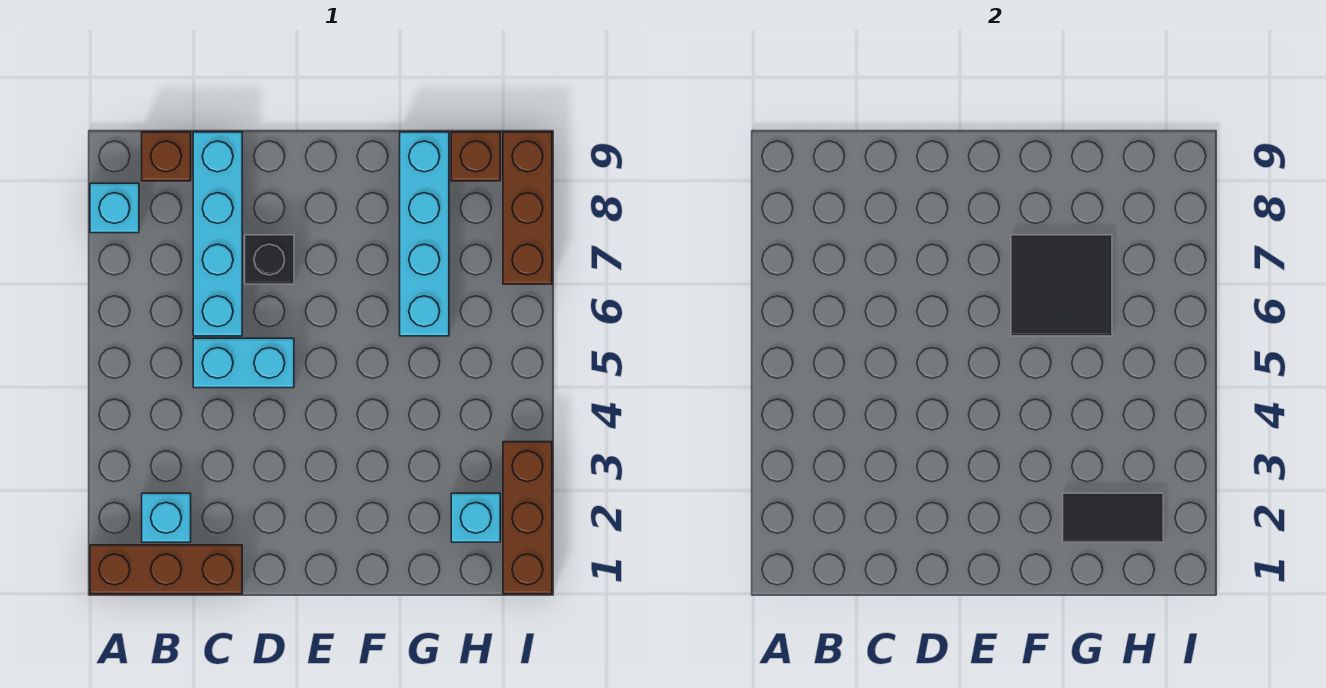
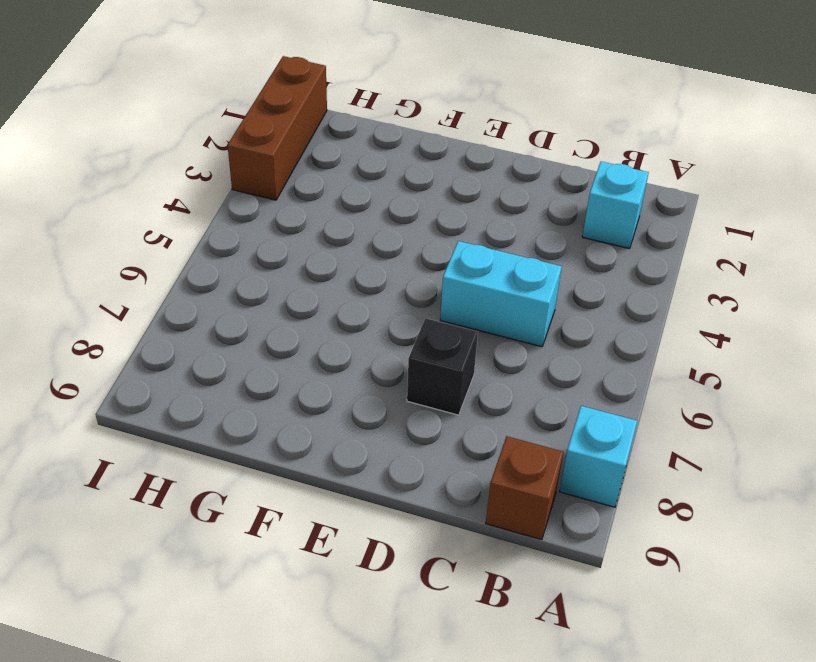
none -> brown 1x3 brick [90,545,242,594]
none -> cyan 1x4 brick [193,132,242,336]
none -> cyan 1x4 brick [400,132,449,336]

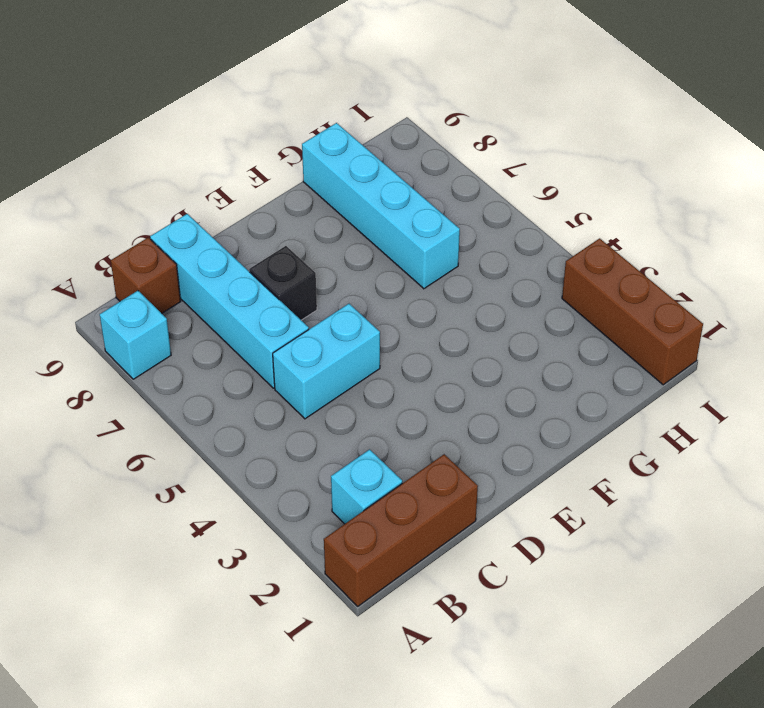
none -> cyan 1x1 brick [451,493,500,542]
none -> brown 1x1 brick [451,132,500,181]
none -> brown 1x3 brick [503,132,552,284]

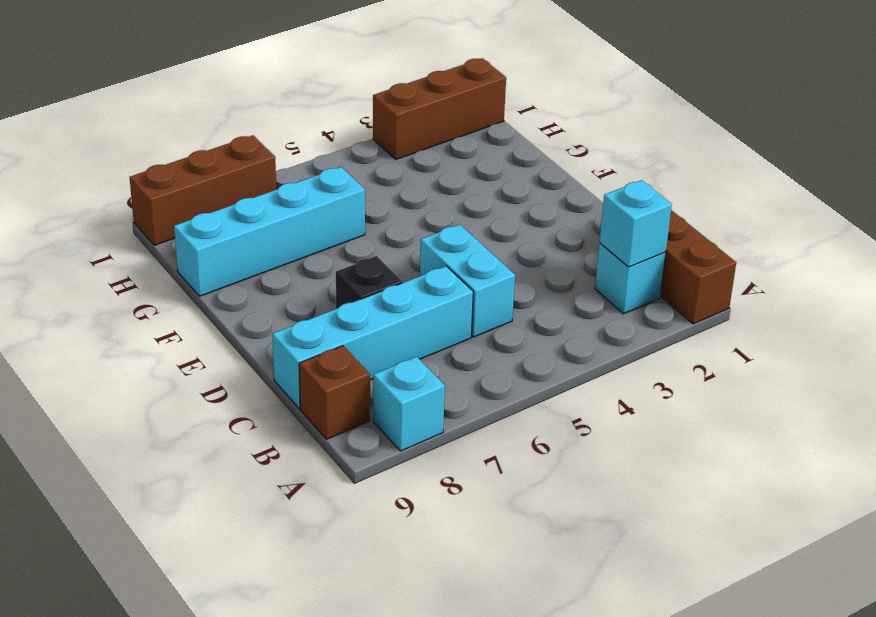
cyan 1x1 brick [599,180,672,267] -> cyan 1x1 brick moved to [451,493,500,542]
none -> brown 1x1 brick [451,132,500,181]
none -> black 2x2 tile [1011,235,1112,336]
none -> black 1x2 tile [1063,493,1163,542]

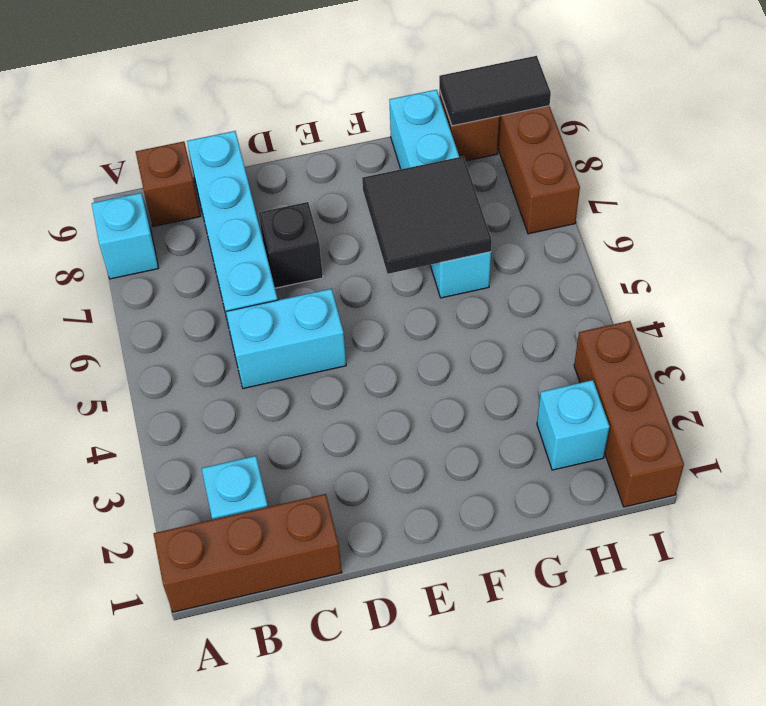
black 1x2 tile [439,56,551,126] -> black 1x2 tile moved to [1063,493,1163,542]

